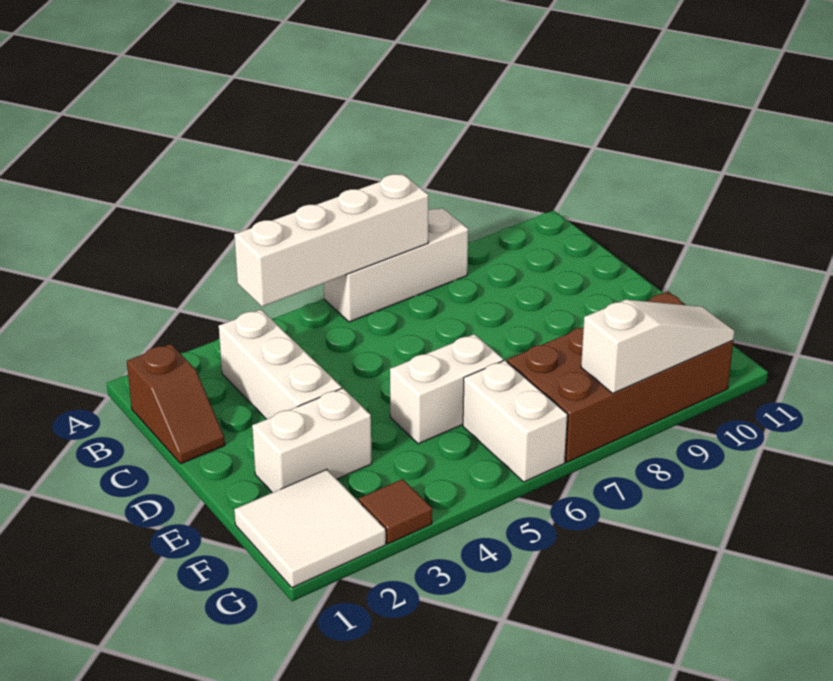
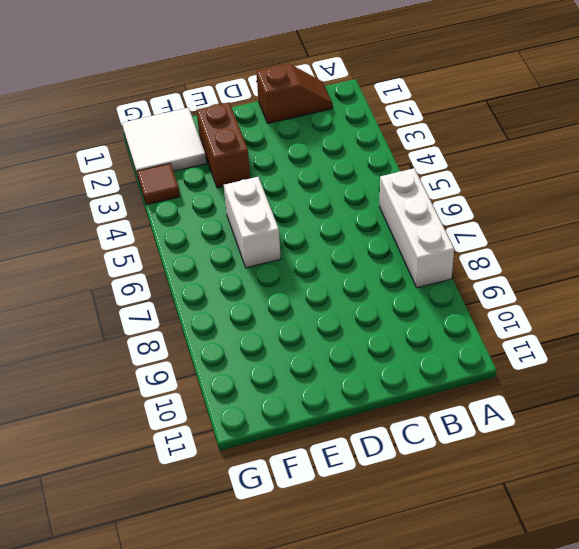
brown 1x2 slope [256,64,333,123] -> brown 1x2 slope turned to [127,344,225,464]
brown 1x2 brick [196,102,250,188] -> white 1x2 brick [252,388,372,493]
none -> white 1x3 brick [219,310,342,419]
none -> white 1x2 brick [463,360,568,482]

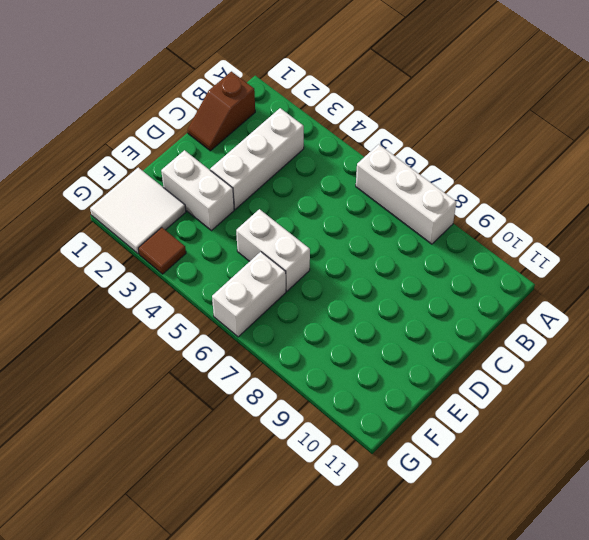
none -> brown 2x4 brick [507,292,733,462]
none -> white 1x4 brick [234,174,429,307]

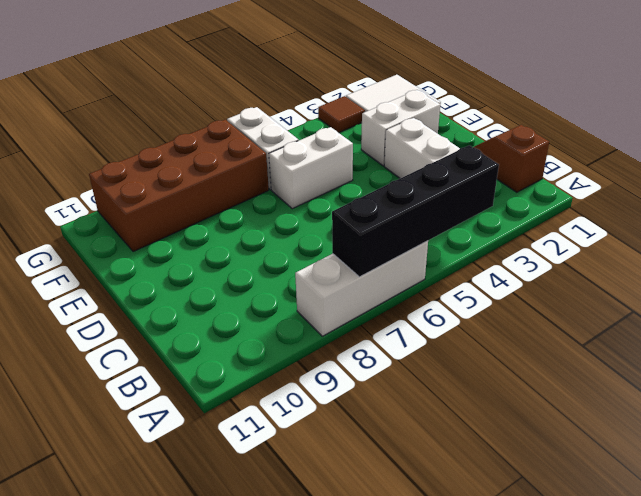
black 1x4 brick [332,145,499,277] -> white 1x4 brick [234,174,429,307]
none -> white 1x3 slope [581,300,735,393]

